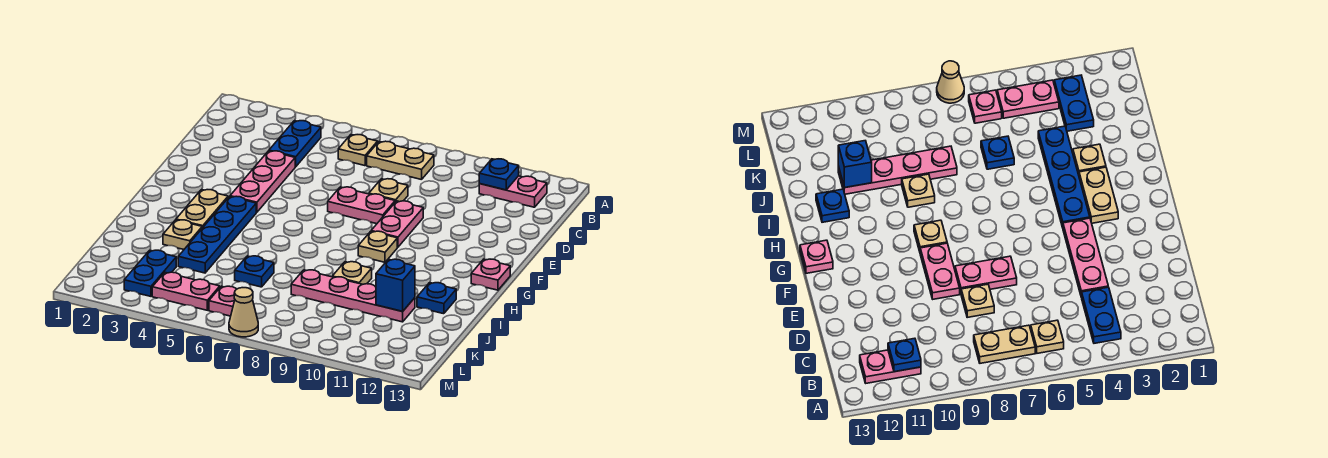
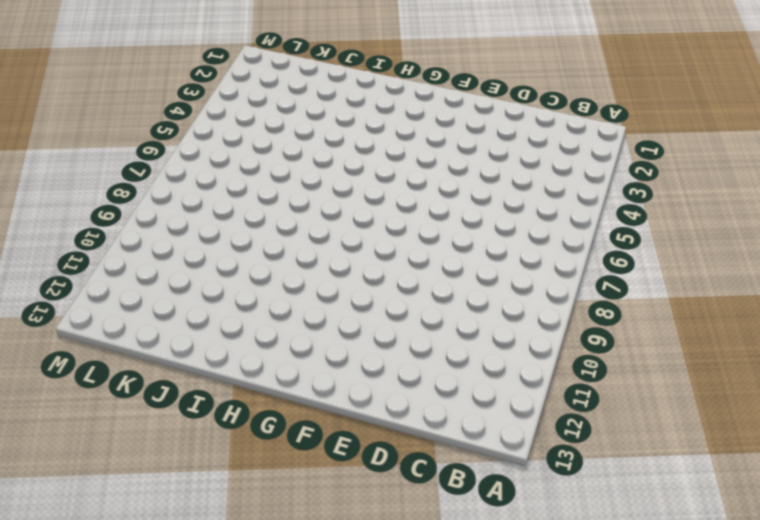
none -> blue 1x2 plate [269,121,321,167]
none -> tan 1x1 plate [338,135,378,166]
none -> tan 1x2 plate [367,141,434,180]

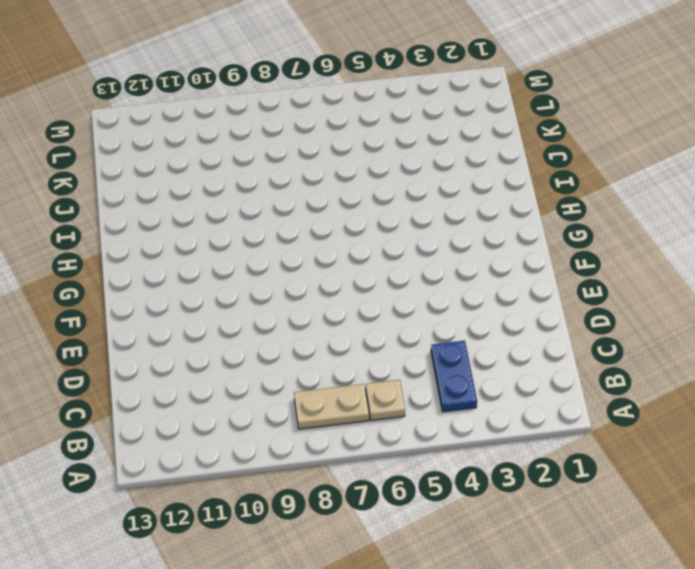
none -> pink 1x2 plate [479,176,547,207]
none -> pink 1x3 plate [230,151,295,212]
none -> tan 1x1 plate [369,179,408,202]

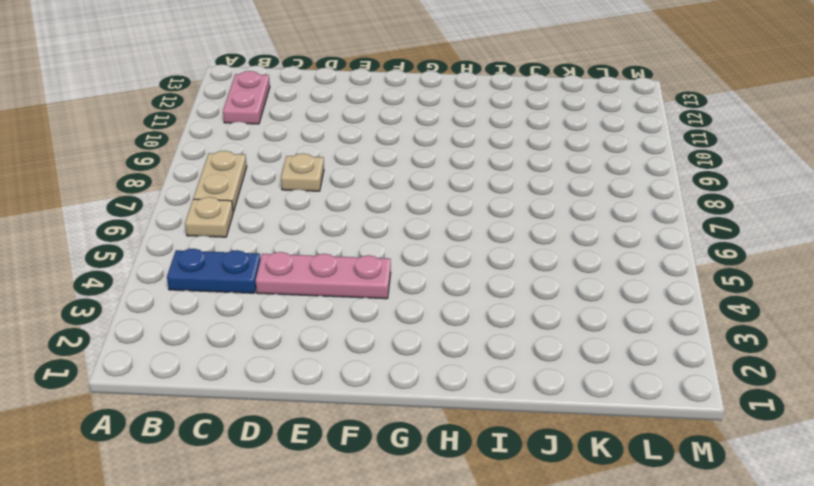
none -> pink 1x2 plate [328,187,395,224]
none -> pink 1x2 plate [372,201,423,247]
none -> tan 1x2 plate [176,190,228,228]

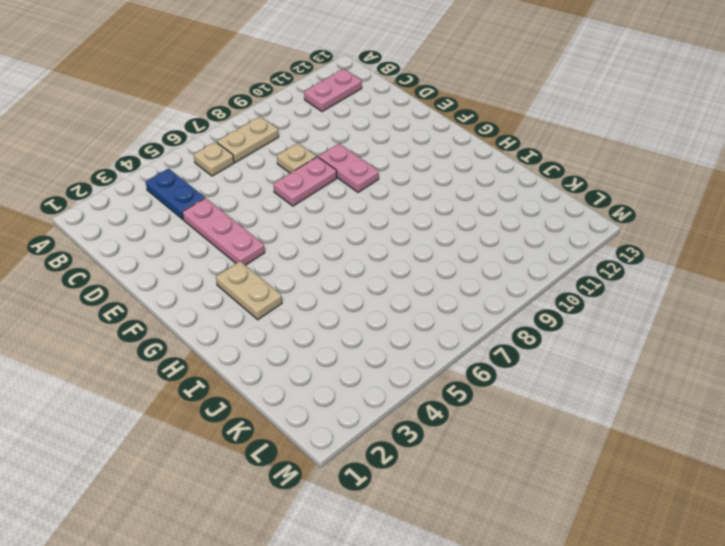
none -> blue 1x4 plate [178,196,256,273]
none -> tan 1x1 plate [358,231,397,262]
none -> pink 1x1 plate [471,259,510,290]

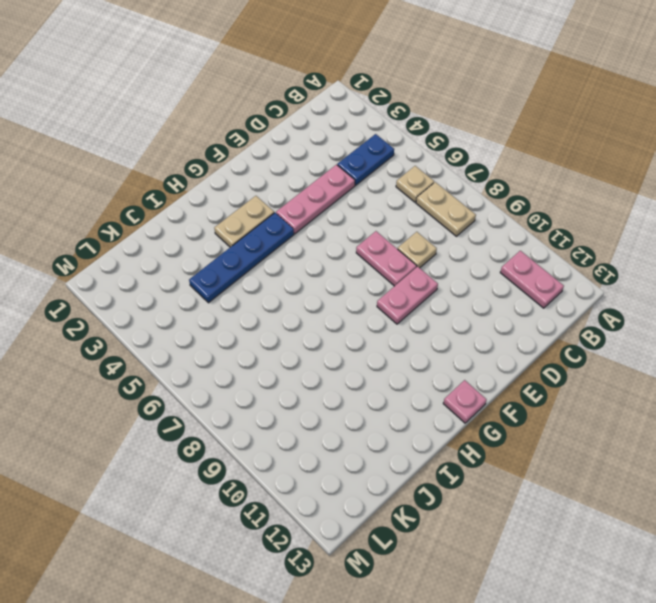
none -> tan 1x1 plate [358,231,397,262]
none -> tan 1x1 plate [163,220,202,249]
none -> tan 1x1 plate [332,262,372,284]

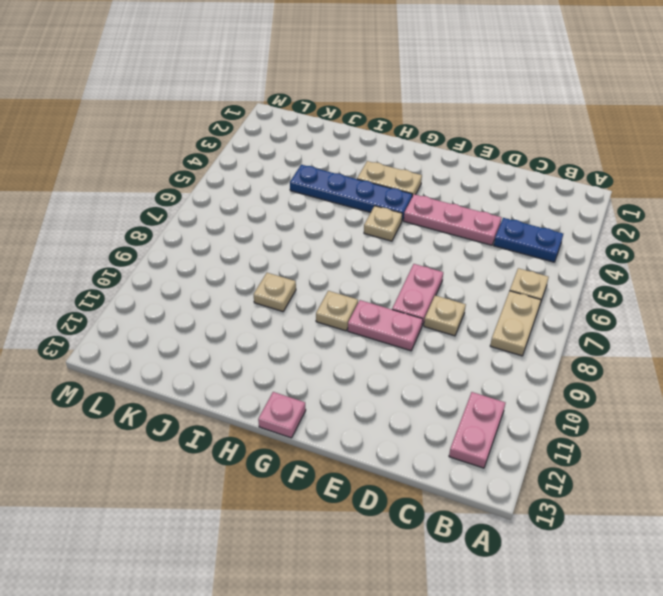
tan 1x1 plate [364,206,402,241] -> tan 1x1 plate moved to [163,220,202,249]
none -> blue 1x1 plate [417,283,456,314]
none -> blue 1x1 plate [235,256,274,287]
none -> pink 1x4 plate [291,270,415,322]

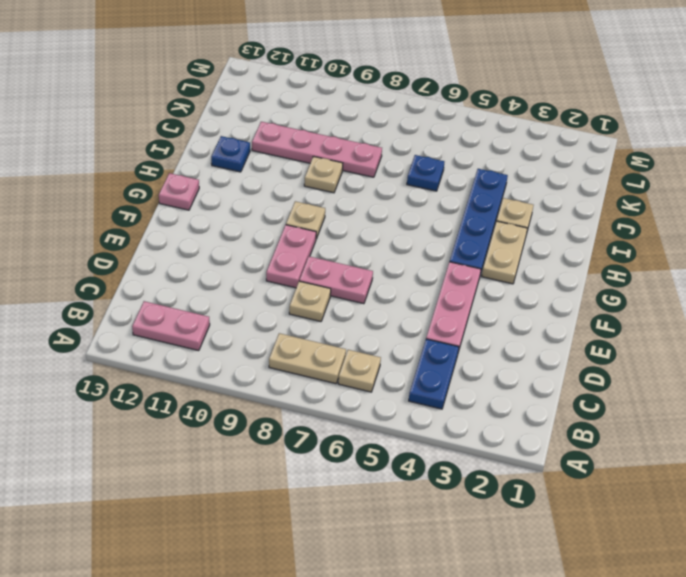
none -> blue 1x2 plate [124,250,176,296]
none -> pink 1x2 plate [152,272,220,310]
none -> pink 1x1 plate [209,286,237,316]

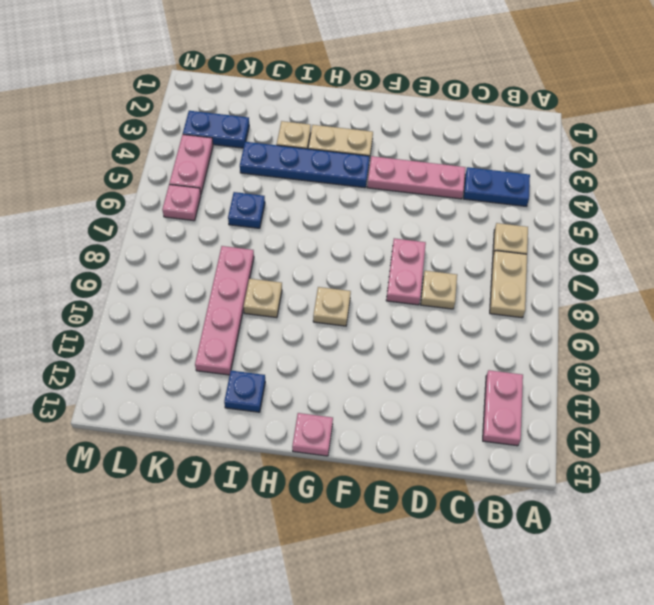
none -> pink 1x2 plate [372,201,423,247]
none -> tan 1x1 cone [229,288,258,337]
none -> blue 1x1 plate [479,159,519,190]

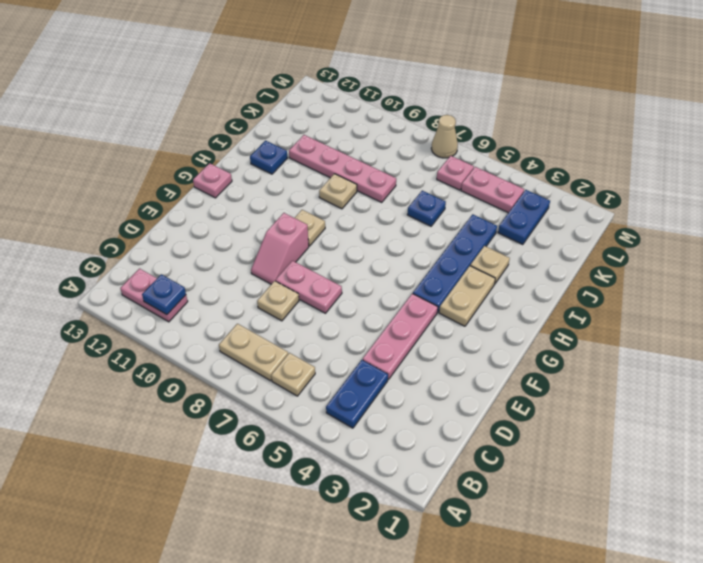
pink 1x2 slope [251,213,309,284] -> pink 1x2 plate [372,201,423,247]
none -> blue 1x1 brick [376,259,415,311]

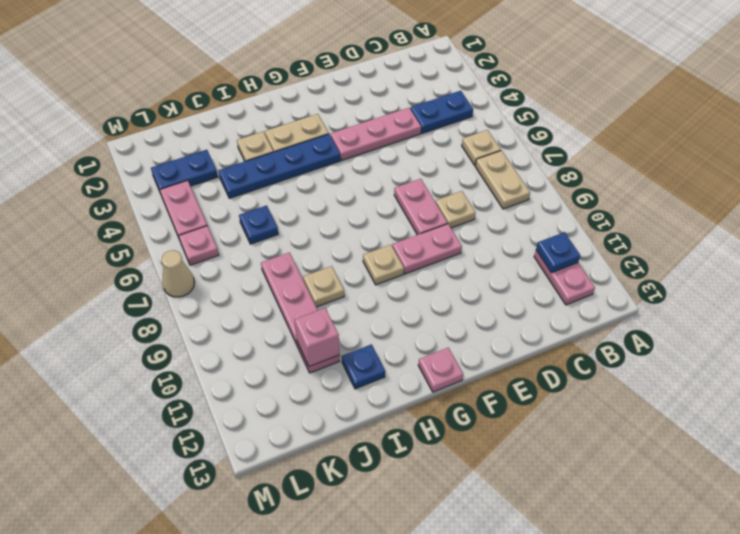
pink 1x1 brick [294,308,340,367] -> blue 1x1 brick [376,259,415,311]

